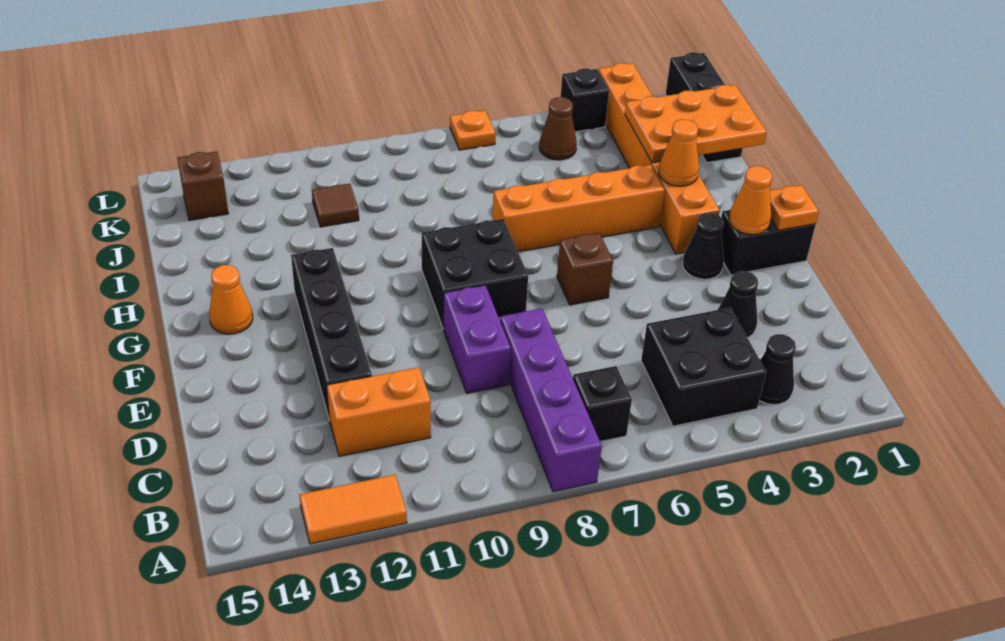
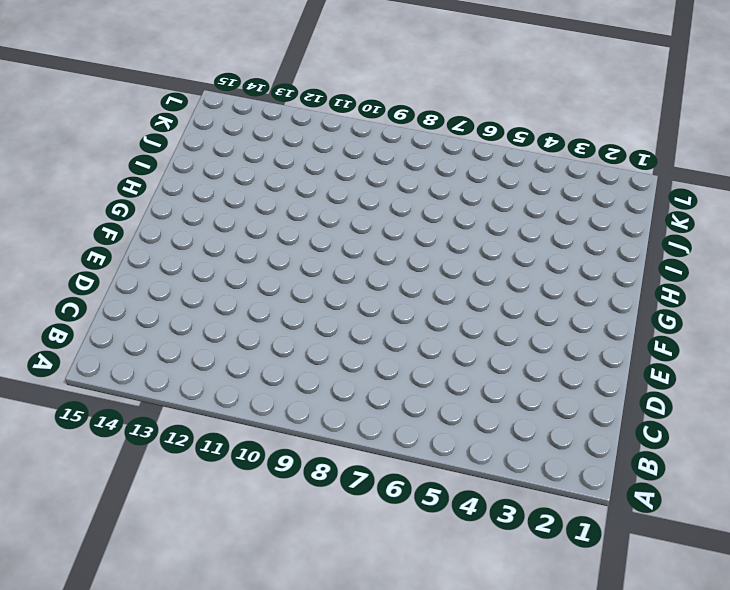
none -> purple 1x4 brick [500,309,602,492]
none -> orange 1x2 tile [300,475,407,544]
none -> black 1x1 cone [759,334,796,405]

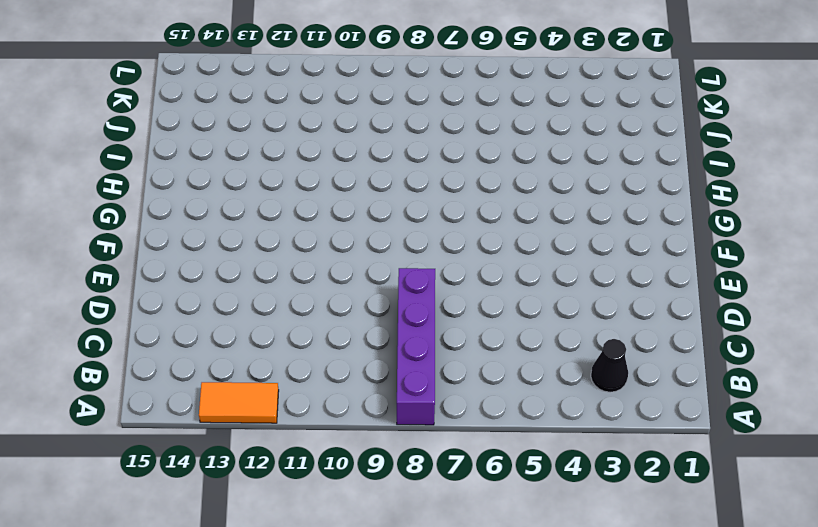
none -> black 2x2 brick [641,308,766,426]
none -> black 1x1 brick [573,366,632,442]
none -> orange 1x2 brick [327,367,431,456]

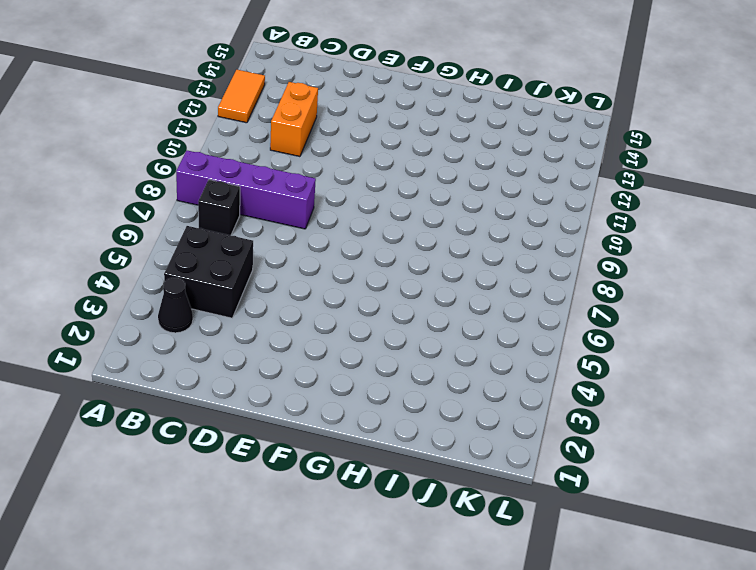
none -> black 1x1 cone [718,271,758,338]
none -> purple 1x2 brick [444,285,511,393]
none -> black 1x4 brick [291,248,372,420]

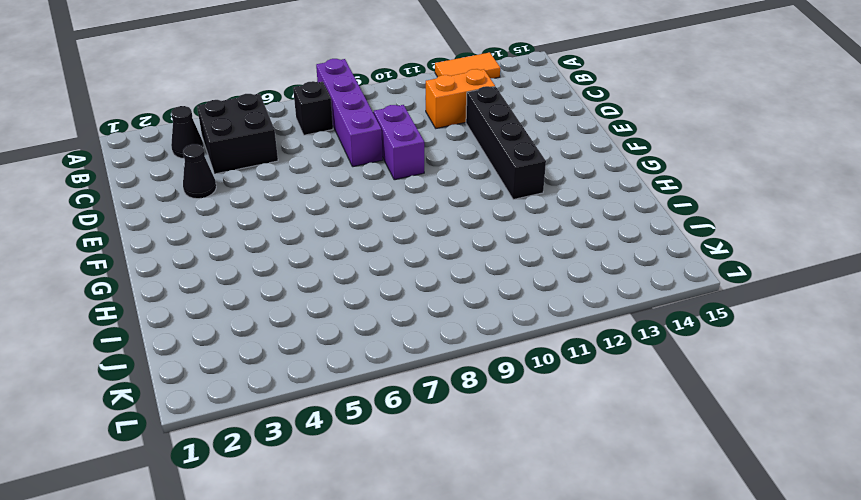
none -> black 1x2 brick [721,210,816,275]
none -> black 1x1 cone [682,213,724,279]
none -> brown 1x1 brick [557,233,613,305]

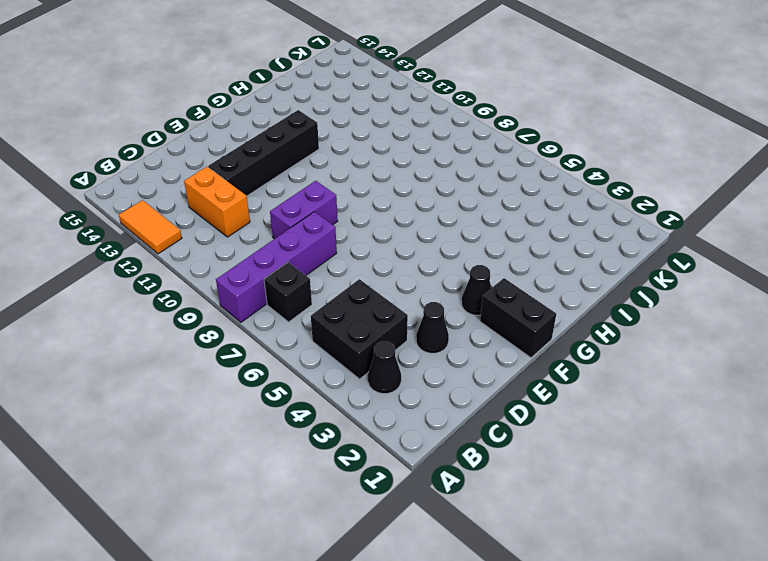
none -> brown 1x1 brick [557,233,613,305]
none -> black 2x2 brick [422,219,528,329]
none -> orange 1x6 brick [599,63,720,254]

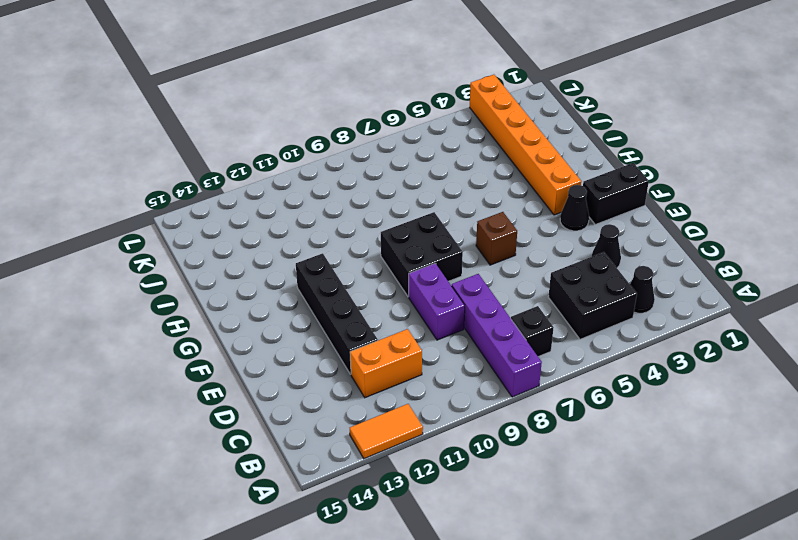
none -> orange 1x1 cone [209,265,253,334]
none -> orange 1x4 brick [493,165,665,252]
none -> black 1x3 brick [666,52,743,163]

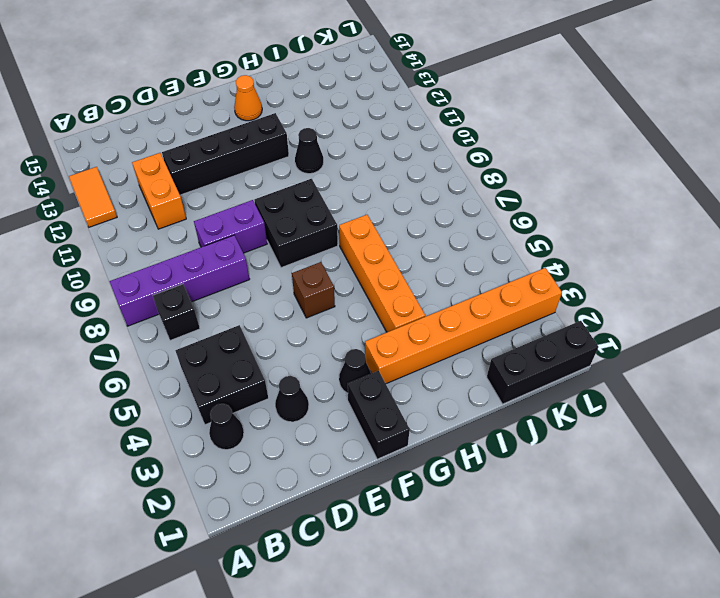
black 1x1 cone [295,128,324,174] -> none
none -> brown 1x1 tile [312,184,359,227]
none -> brown 1x1 cone [539,97,577,160]
none -> brown 1x1 brick [178,152,228,220]

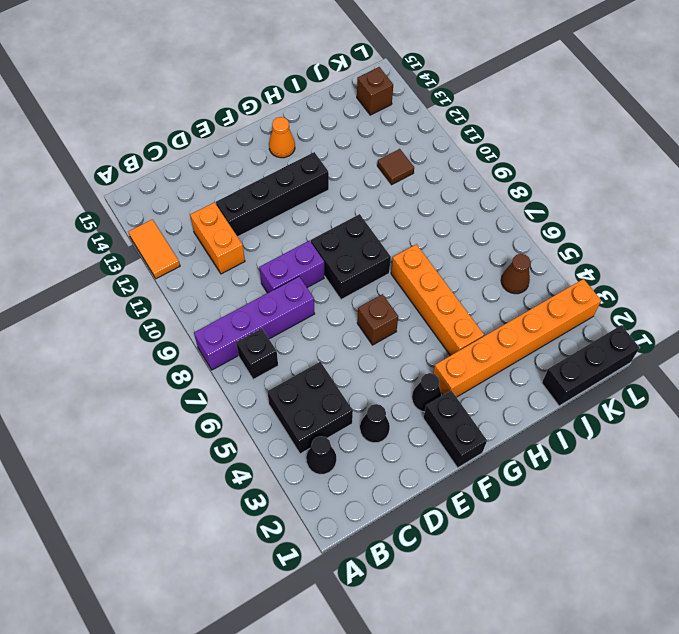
none -> black 1x1 brick [561,69,609,132]
none -> orange 1x1 plate [450,110,496,150]
none -> orange 1x1 plate [770,185,819,230]

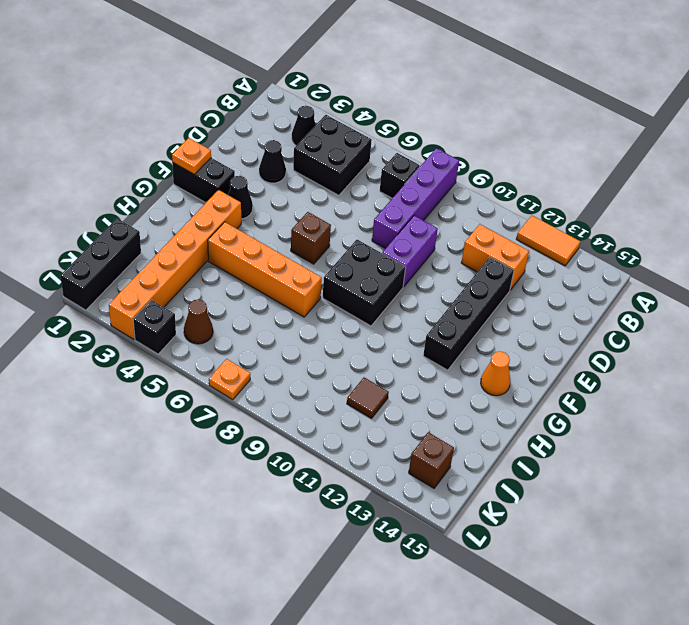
none -> orange 1x1 cone [729,166,772,235]
none -> orange 1x1 cone [658,119,699,186]
none -> orange 2x3 plate [625,85,767,163]

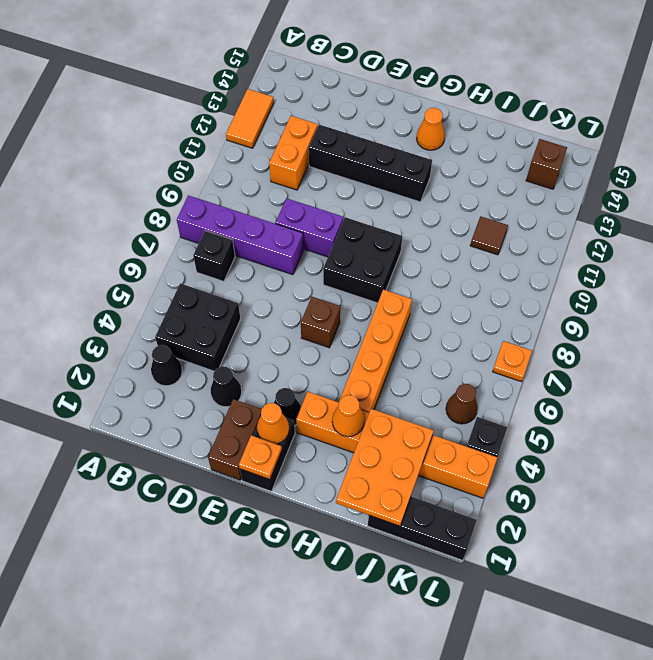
brown 1x2 brick [208,399,261,480] -> none

